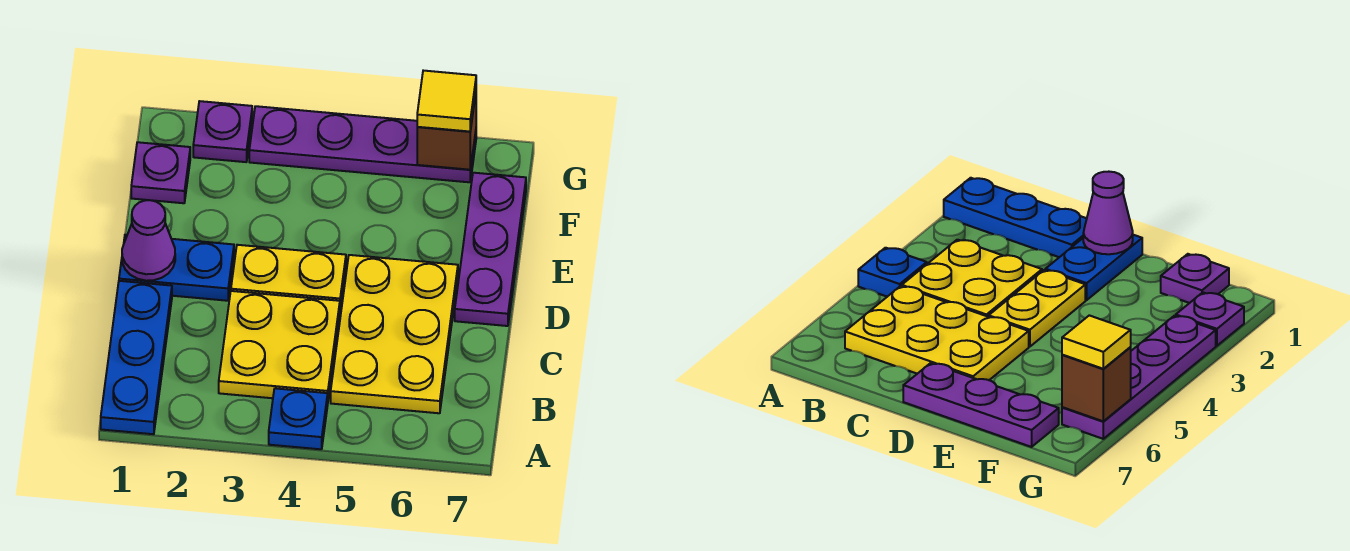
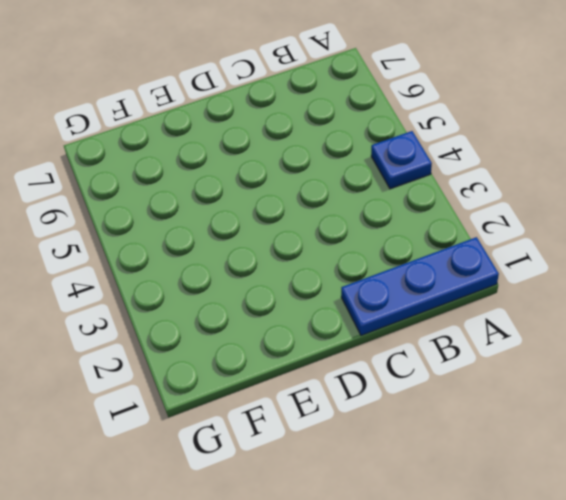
none -> yellow 2x2 plate [219,291,340,399]
none -> yellow 2x3 plate [331,255,458,413]
none -> blue 1x2 plate [119,235,234,301]

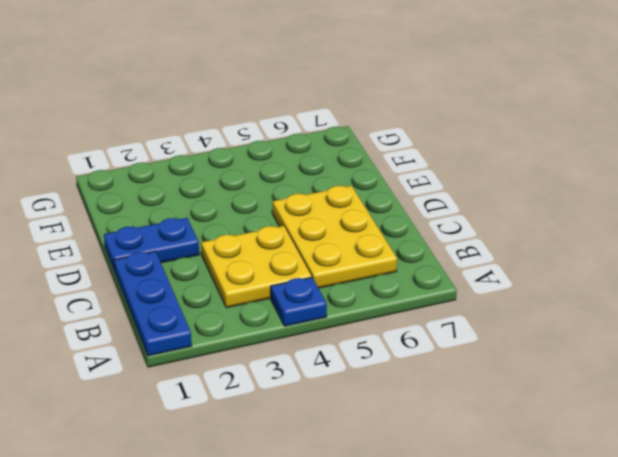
none -> yellow 1x2 plate [231,245,346,308]
none -> purple 1x3 plate [455,173,526,326]
none -> purple 1x1 plate [131,142,190,203]

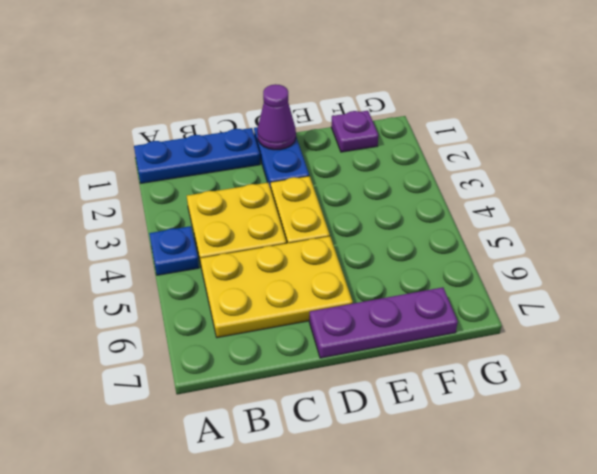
none -> purple 1x1 plate [193,101,252,162]
none -> purple 1x4 plate [249,106,476,182]
none -> brown 1x1 brick [417,94,476,170]

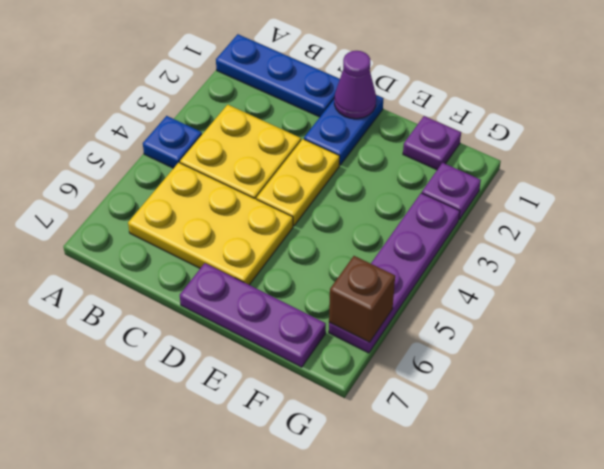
none -> yellow 1x1 tile [417,71,476,132]

